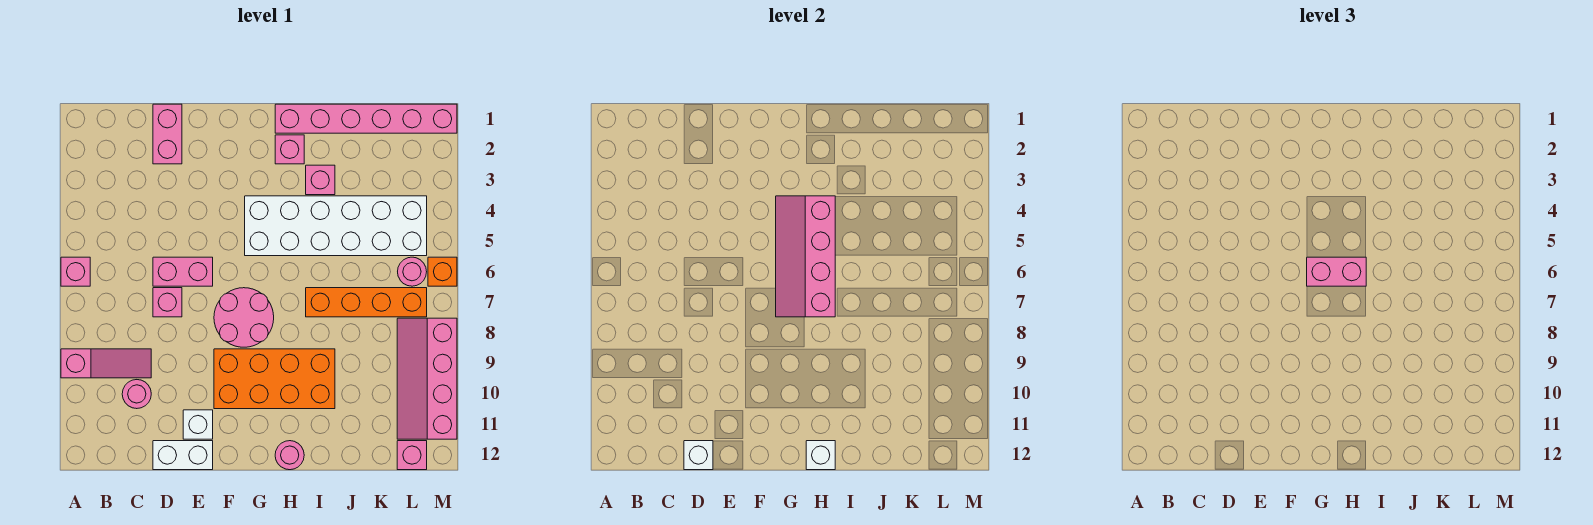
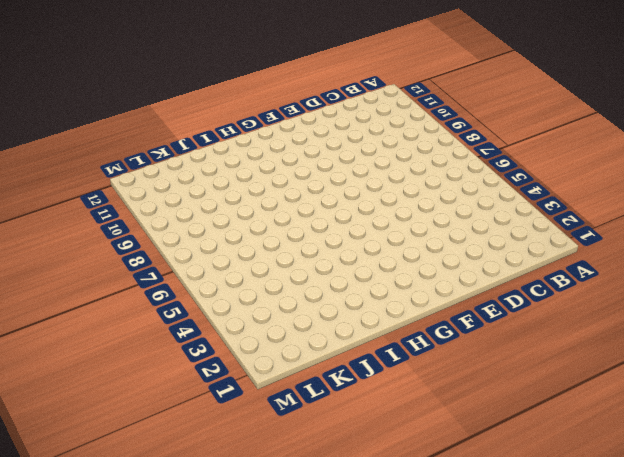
none -> pink 1x1 brick [61,257,90,286]
none -> pink 1x3 slope [61,349,151,378]
none -> pink 1x1 round brick [122,380,151,409]

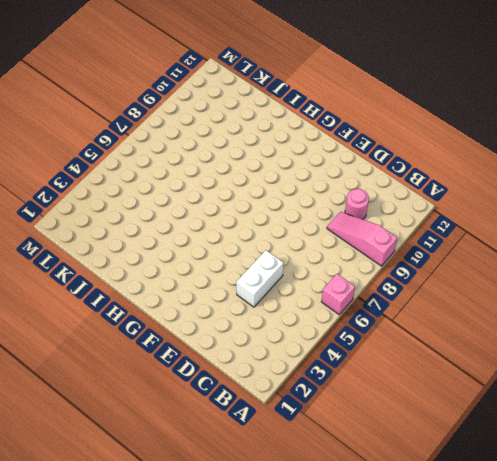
white 1x2 brick [236,250,283,307] -> white 1x2 brick turned to [153,441,213,470]
none -> pink 1x2 brick [153,104,182,164]
none -> pink 1x2 brick [153,257,213,286]
none -> pink 1x1 brick [153,288,182,317]

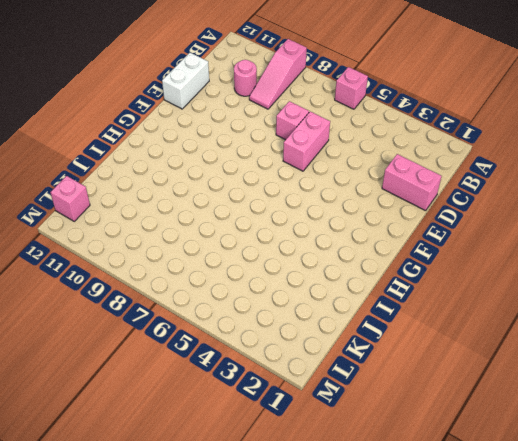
none -> white 1x1 brick [183,410,213,439]
none -> pink 2x2 round brick [214,288,274,347]
none -> orange 2x4 brick [214,349,335,409]

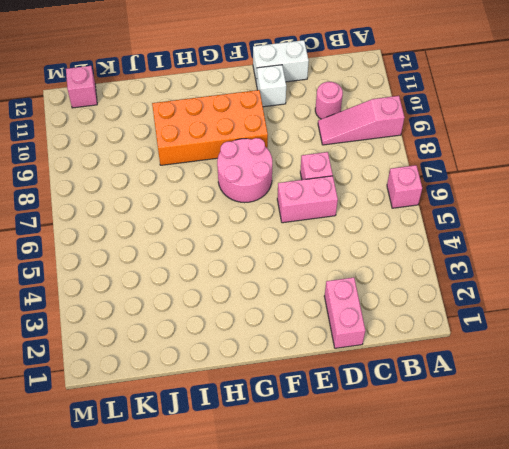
none -> white 2x6 brick [245,196,427,256]
none -> pink 1x6 brick [275,104,457,133]
none -> pink 1x1 brick [275,135,304,164]

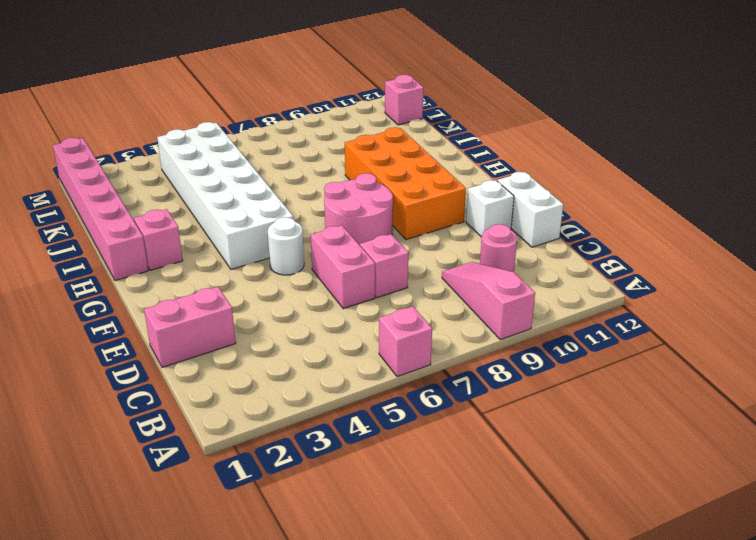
white 1x1 round brick [268,217,304,275] -> none
none -> pink 1x1 round brick [275,441,304,470]
none -> pink 1x1 brick [306,165,335,195]
none -> orange 1x4 brick [306,288,427,317]

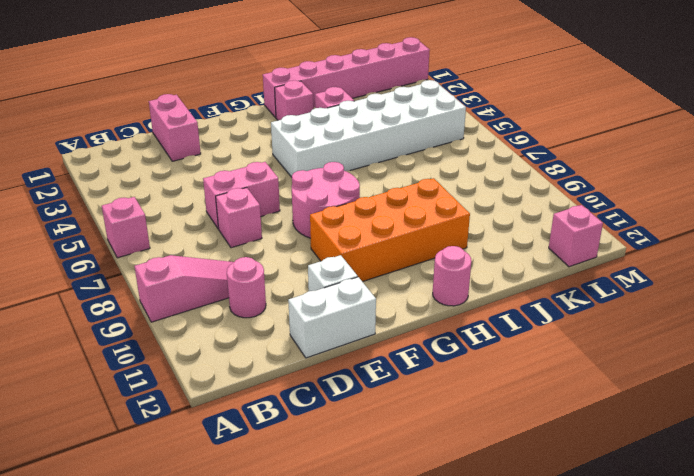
none -> orange 1x4 brick [306,288,427,317]
none -> pink 1x1 round brick [398,257,427,286]
none -> pink 2x4 slope [397,318,457,439]

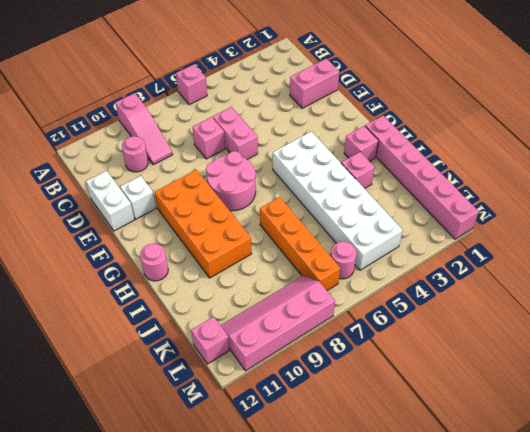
none -> orange 1x1 brick [428,257,457,286]
none -> white 1x1 brick [684,441,713,470]
none -> pink 2x4 slope [776,196,835,317]

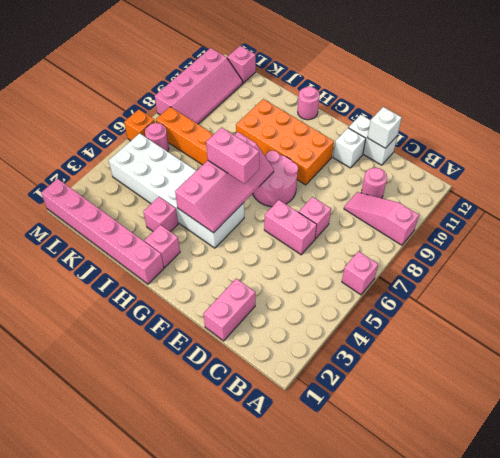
none -> white 1x1 brick [806,441,835,470]

